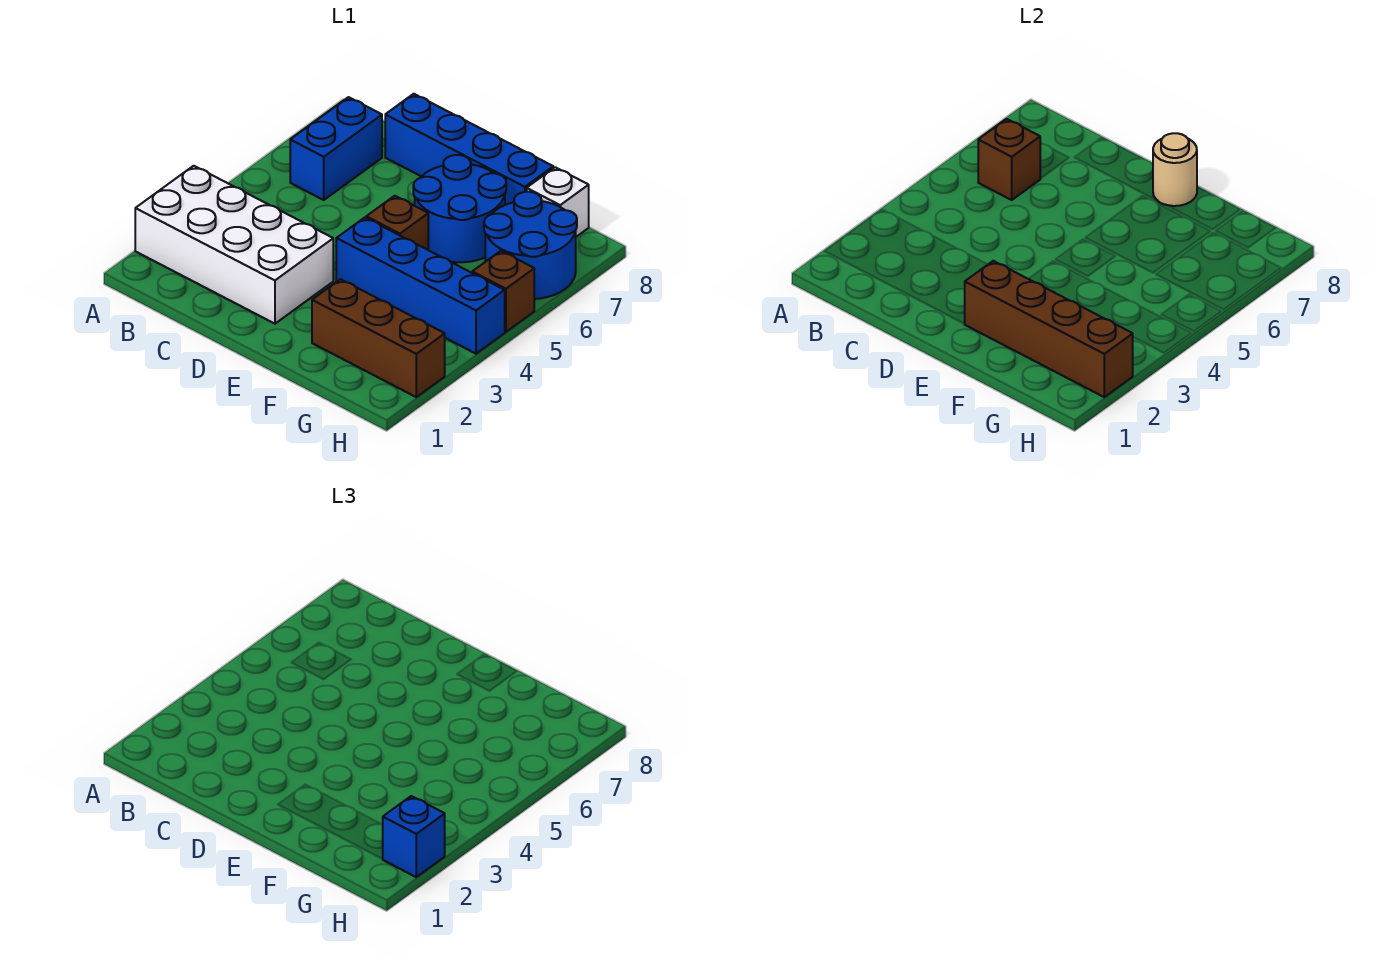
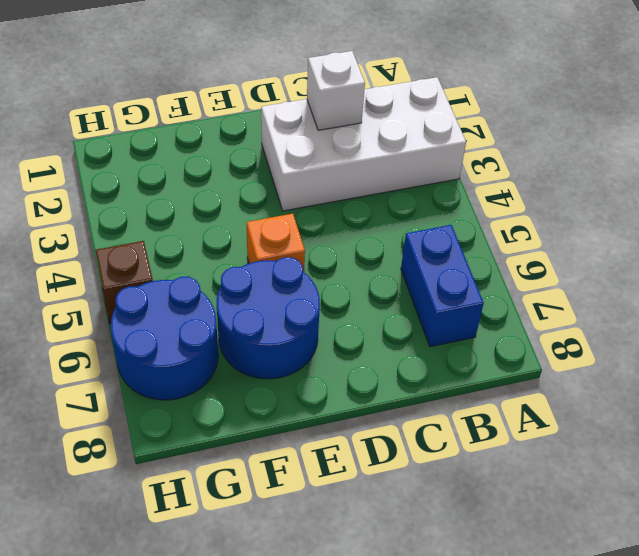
white 1x1 brick [307,51,365,130] -> white 1x1 brick moved to [527,167,589,237]
orange 1x1 brick [247,214,305,272] -> brown 1x1 brick [366,196,428,250]
none -> blue 1x4 brick [385,94,553,205]
none -> blue 1x4 brick [336,218,505,354]
none -> brown 1x3 brick [312,279,445,397]

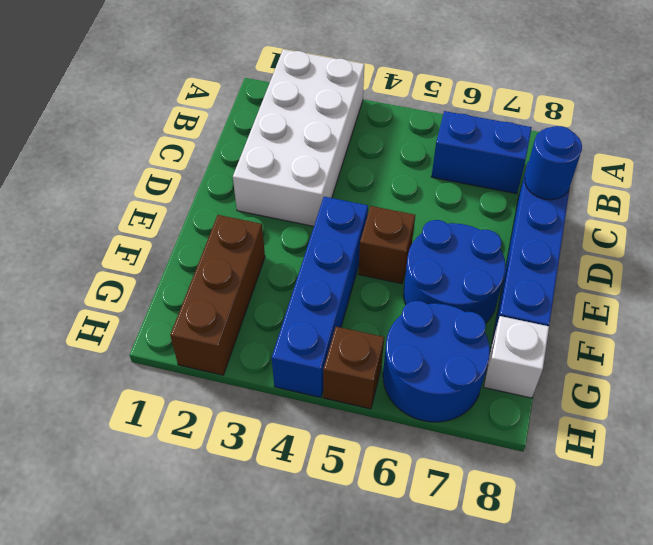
blue 1x1 round brick [525,126,582,200] -> none
none -> brown 1x1 brick [978,119,1040,200]
none -> brown 1x4 brick [965,261,1133,397]
none -> tan 1x1 round brick [1153,133,1197,206]

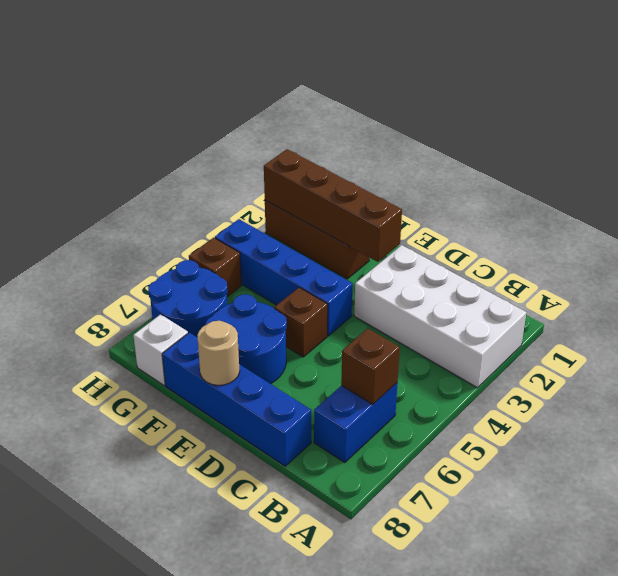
none -> blue 1x1 brick [383,796,445,877]

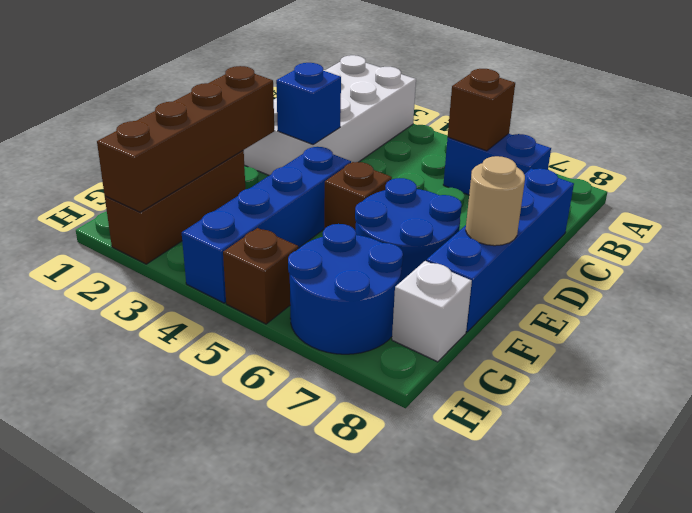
blue 1x1 brick [276,63,341,144] -> blue 1x1 brick moved to [383,796,445,877]

